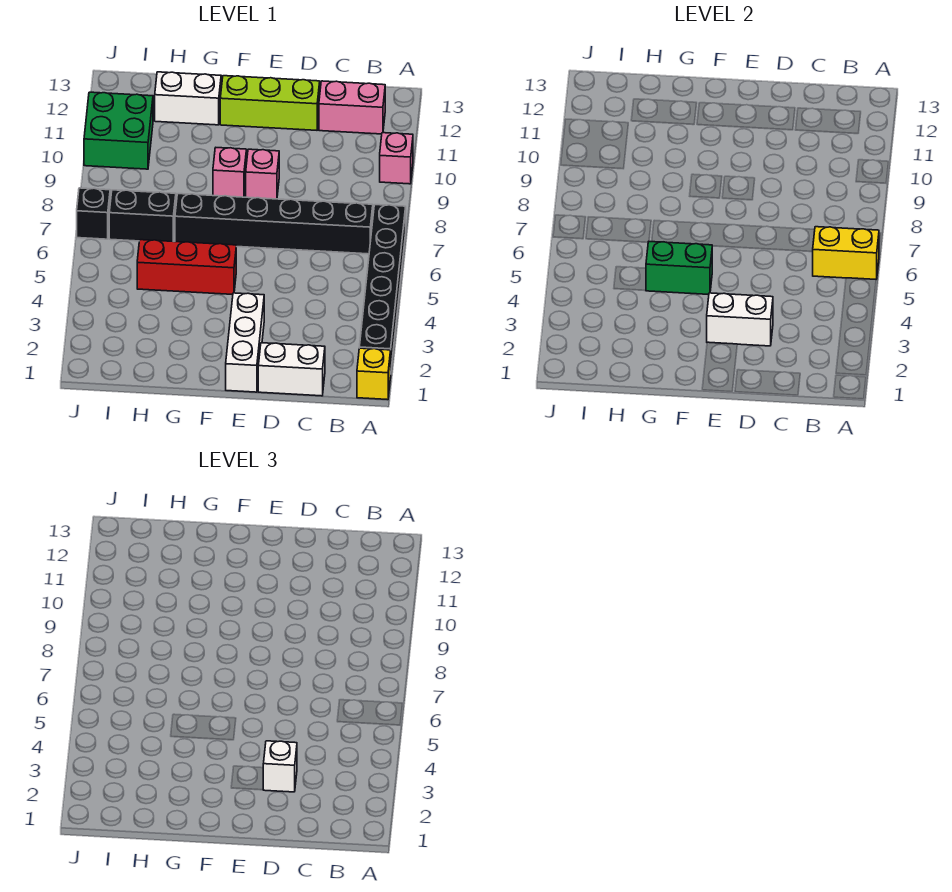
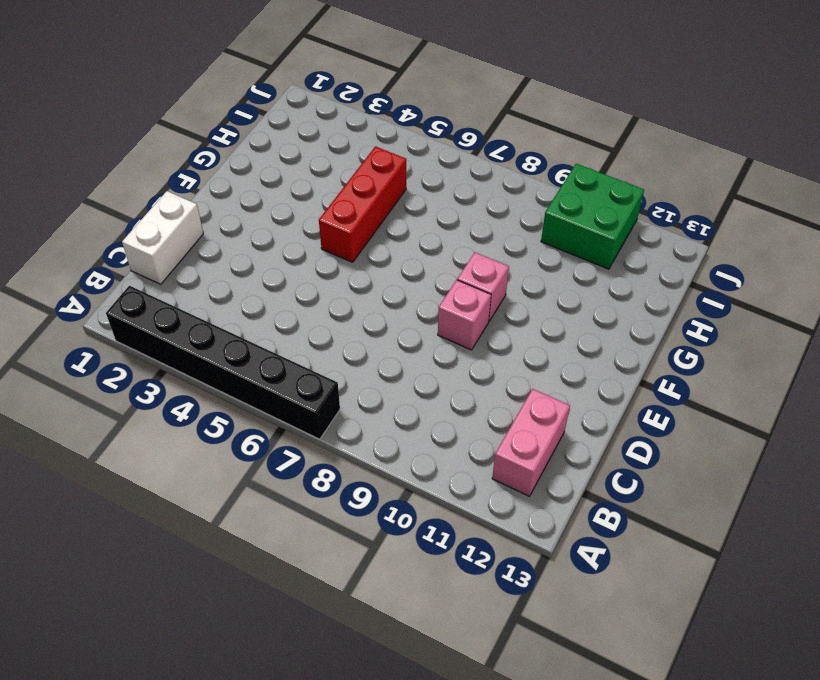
none -> yellow 1x1 brick [357,348,391,400]
none -> pink 1x1 brick [380,133,413,184]
none -> black 1x6 brick [175,194,373,254]

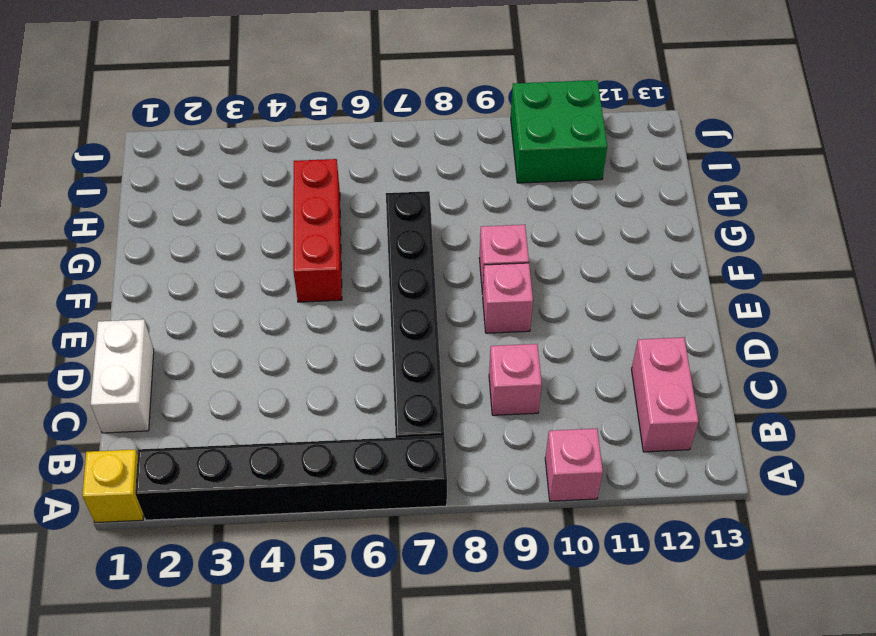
pink 1x1 brick [489,344,542,415] -> none
none -> lime 1x3 brick [220,76,320,130]
none -> white 1x3 brick [226,293,264,392]
none -> white 1x2 brick [155,72,221,125]

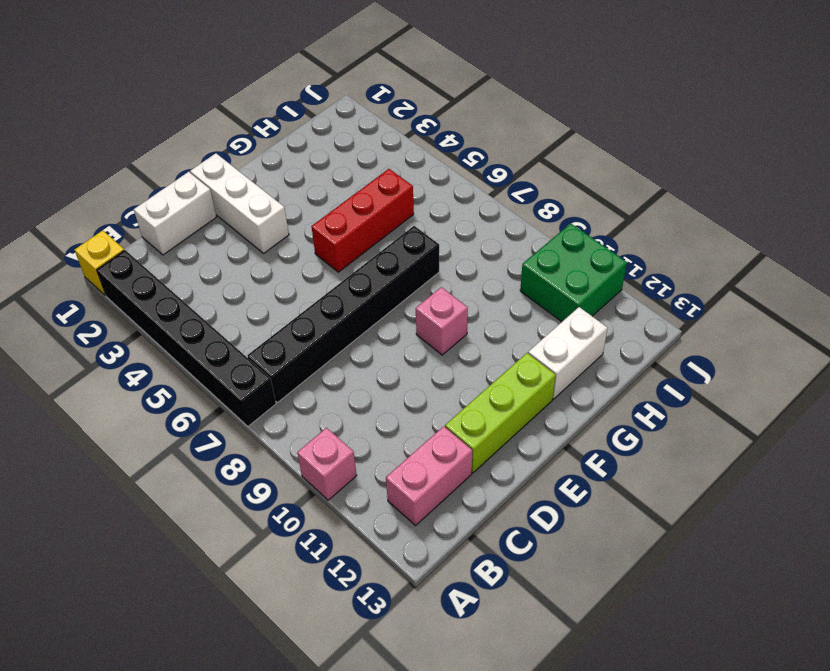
none -> pink 1x1 brick [246,149,279,199]
none -> black 1x2 brick [109,190,176,241]
none -> black 1x1 brick [77,188,110,239]

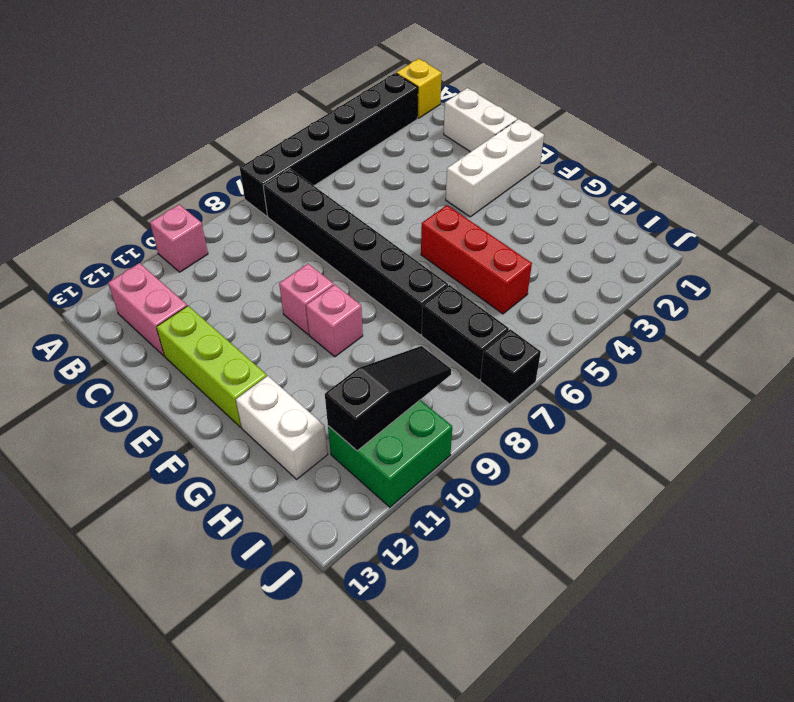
black 1x3 slope [325,346,451,451] -> none
none -> yellow 1x2 brick [812,227,879,280]
none -> white 1x2 brick [707,293,773,346]
none -> green 1x2 brick [646,242,712,294]

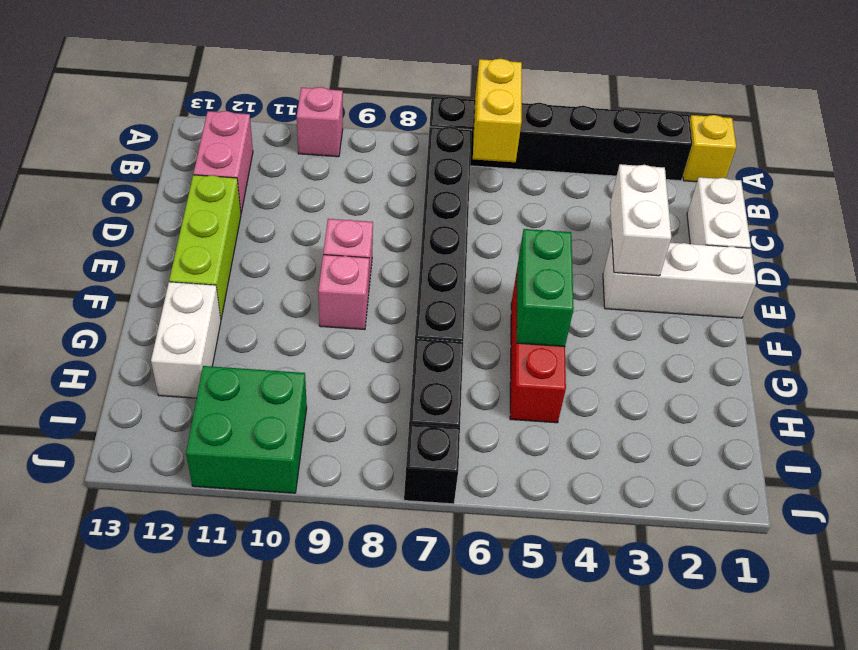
none -> white 1x1 brick [263,741,297,792]

